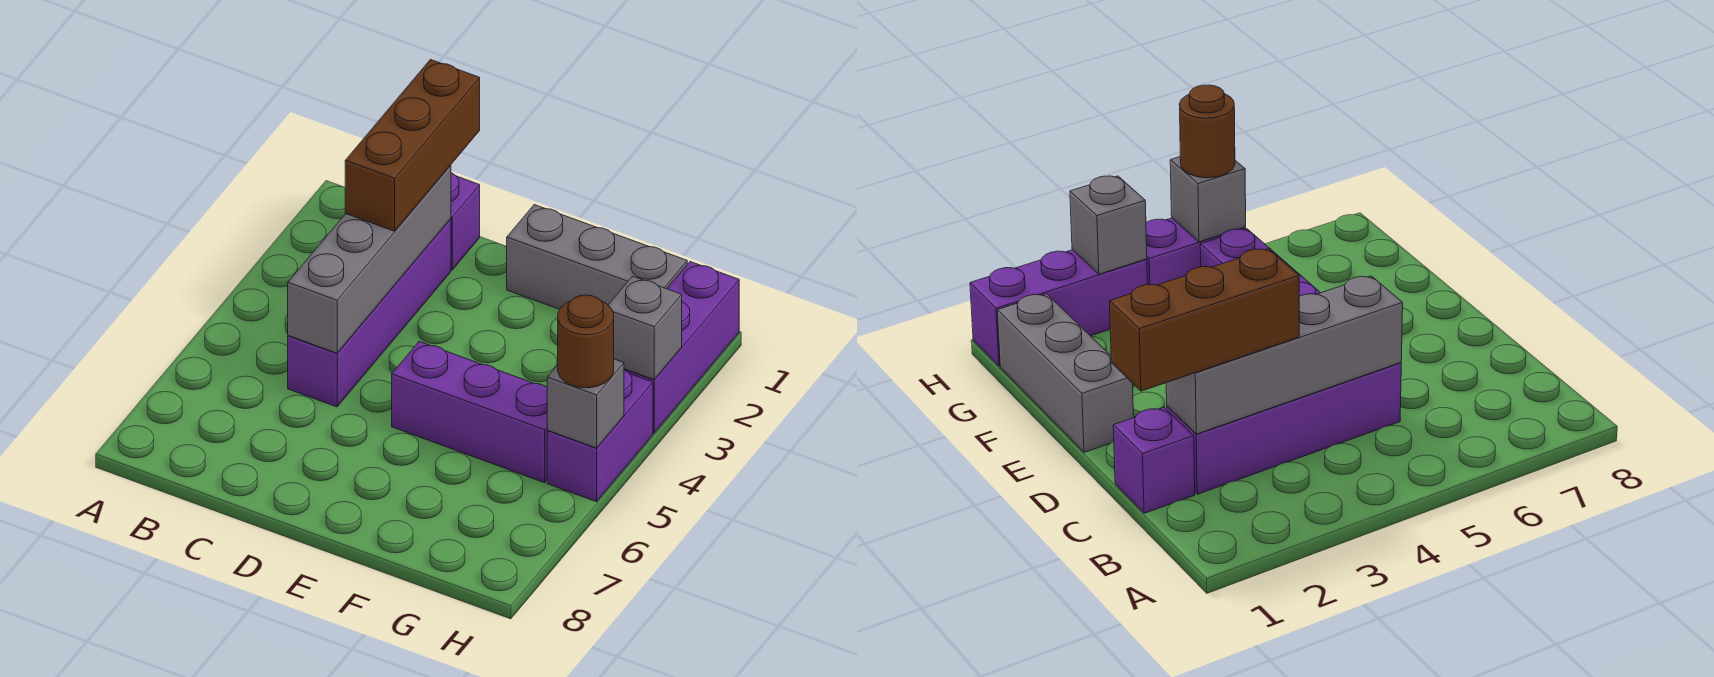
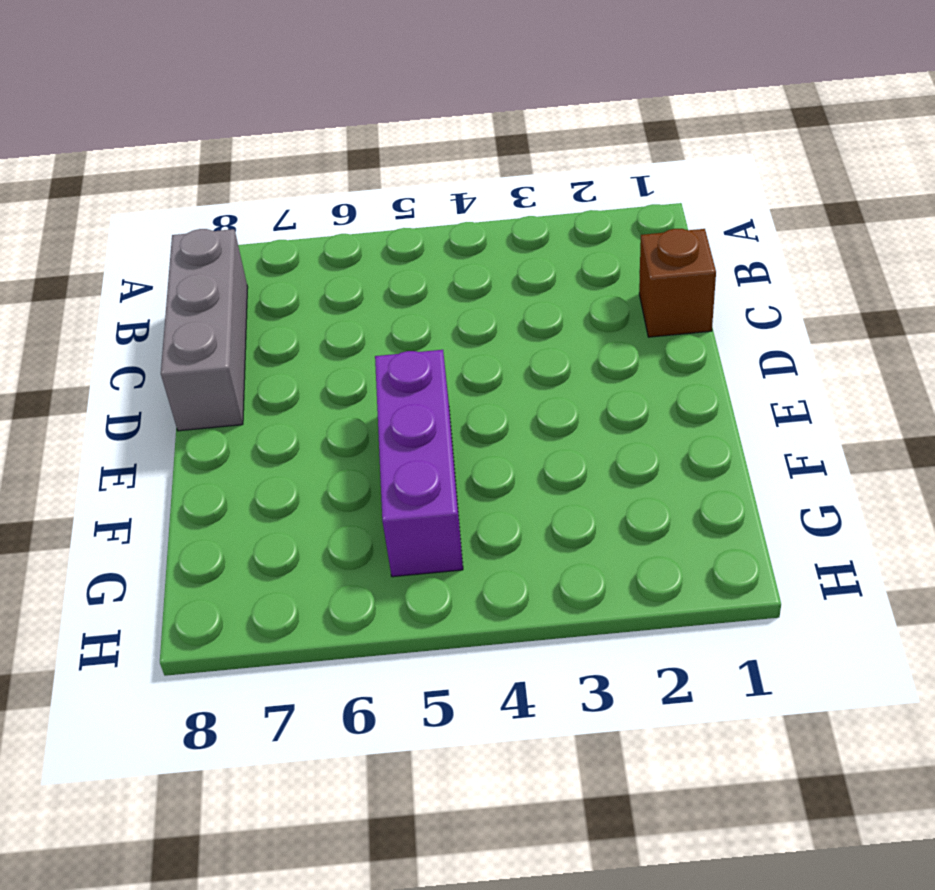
grey 1x3 brick [161,229,248,431] -> grey 1x3 brick moved to [507,205,687,309]
brown 1x1 brick [639,229,716,337] -> purple 1x1 brick [451,173,480,270]
none -> purple 1x4 brick [288,219,451,407]
none -> purple 1x3 brick [624,262,739,433]

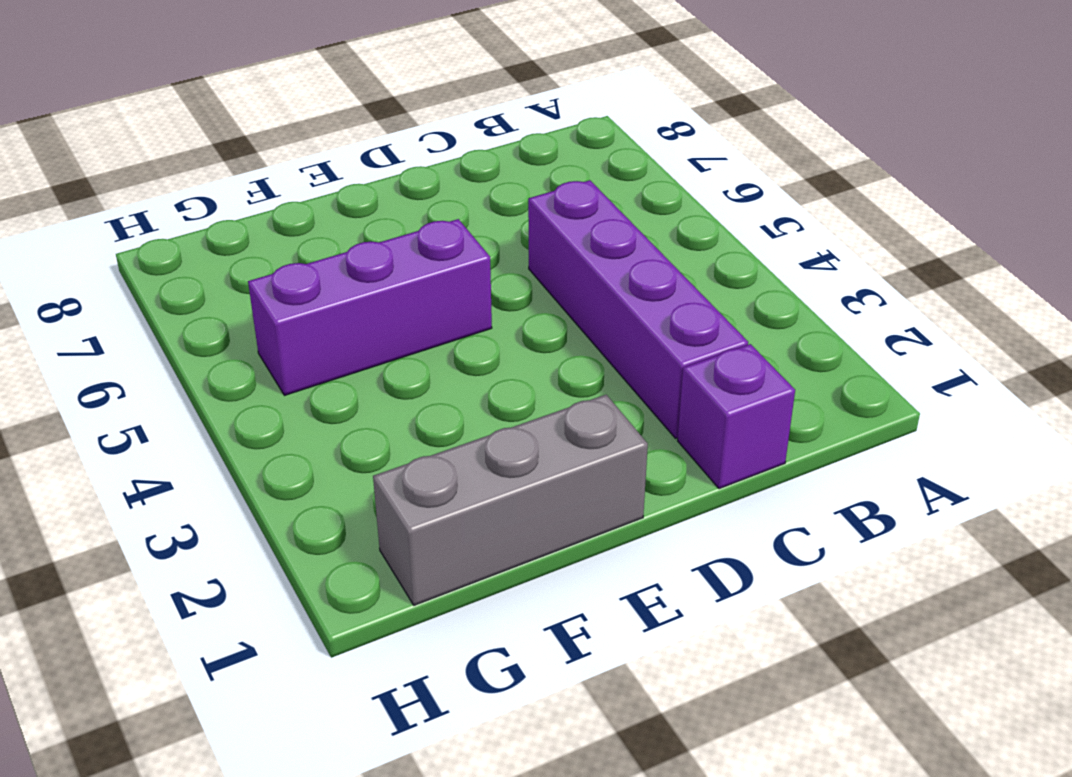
none -> purple 1x3 brick [624,262,739,433]
none -> purple 1x2 brick [547,370,653,502]

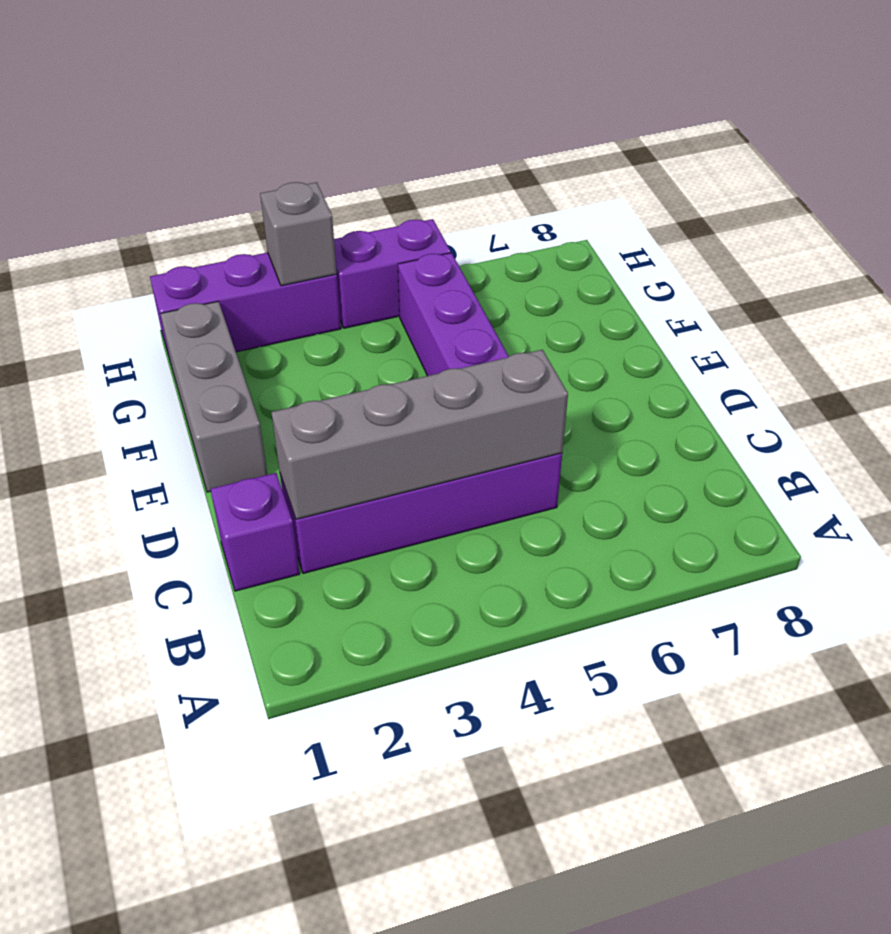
none -> grey 1x1 brick [547,359,624,448]
none -> brown 1x3 brick [345,60,480,231]

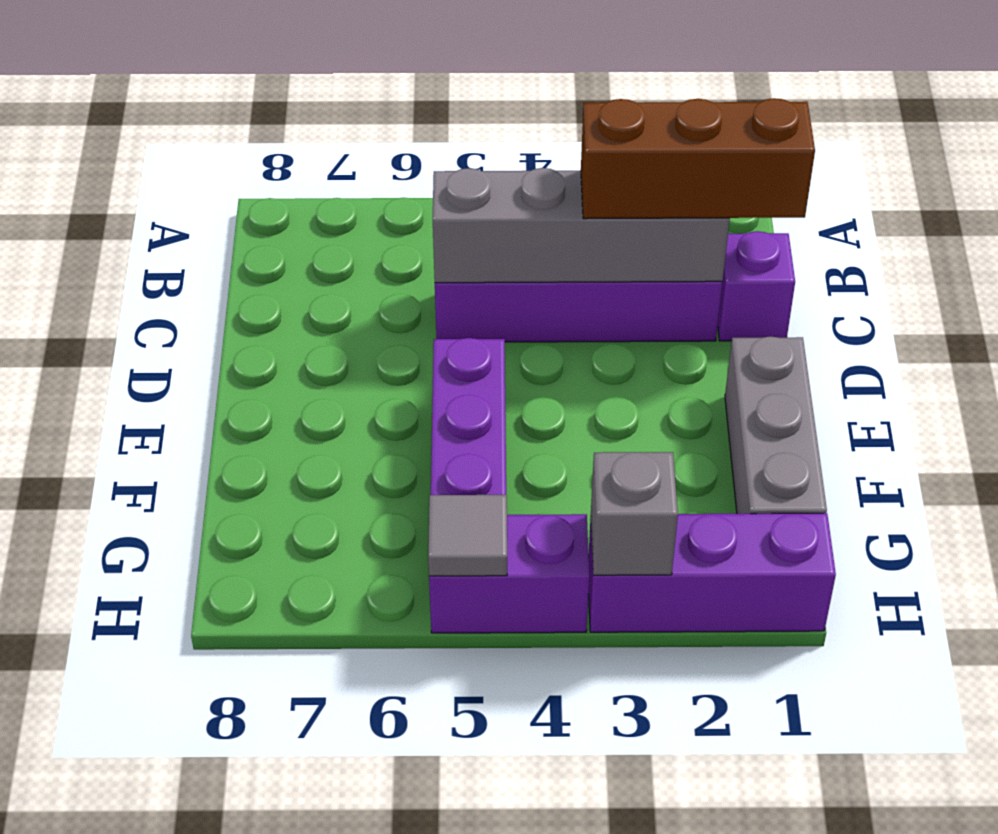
grey 1x1 tile [428,495,507,576] -> grey 1x1 brick [547,359,624,448]
none -> brown 1x1 round brick [558,295,614,388]

